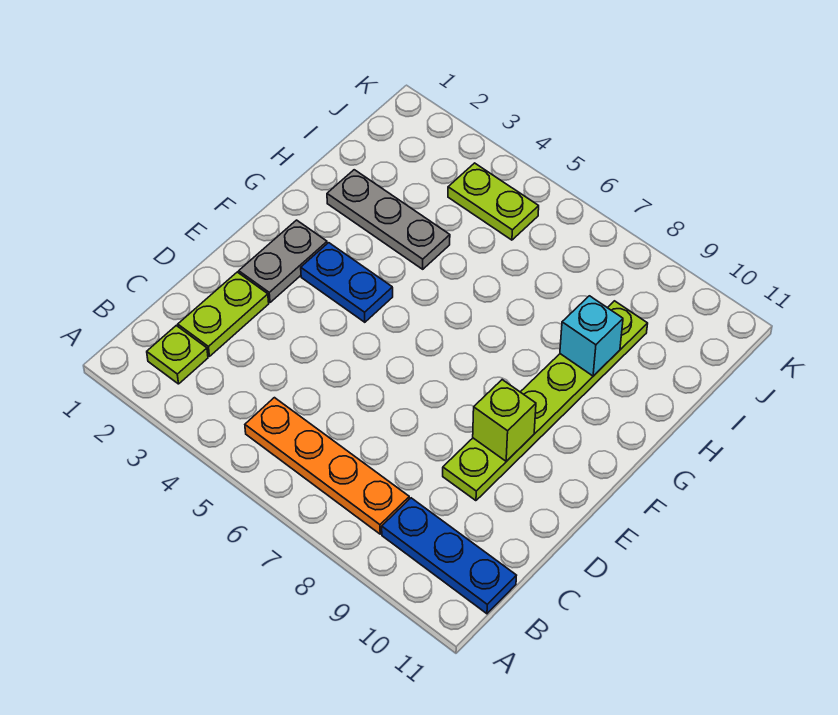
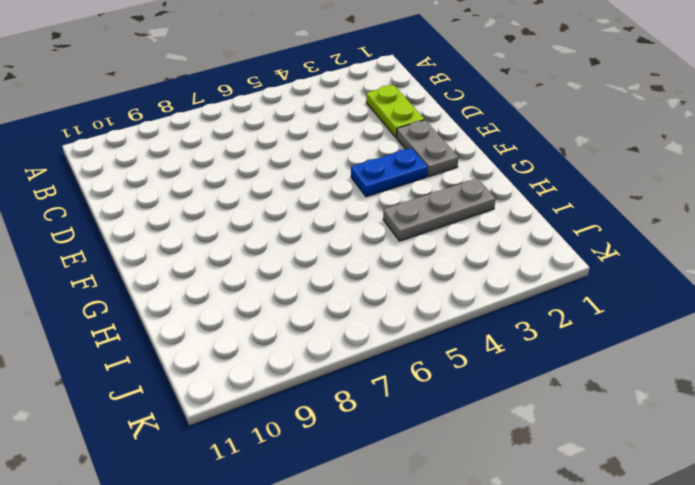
none -> lime 1x1 plate [147,326,208,384]
none -> orange 1x4 plate [245,398,409,534]

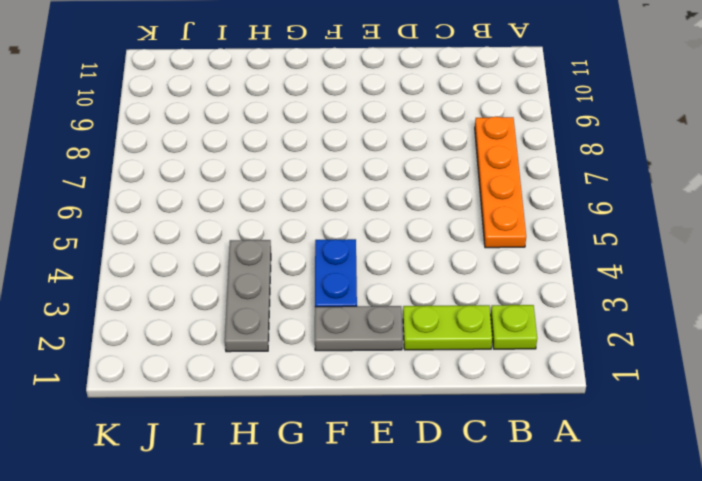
none -> blue 1x3 plate [382,498,517,614]
none -> lime 1x6 plate [443,301,648,501]

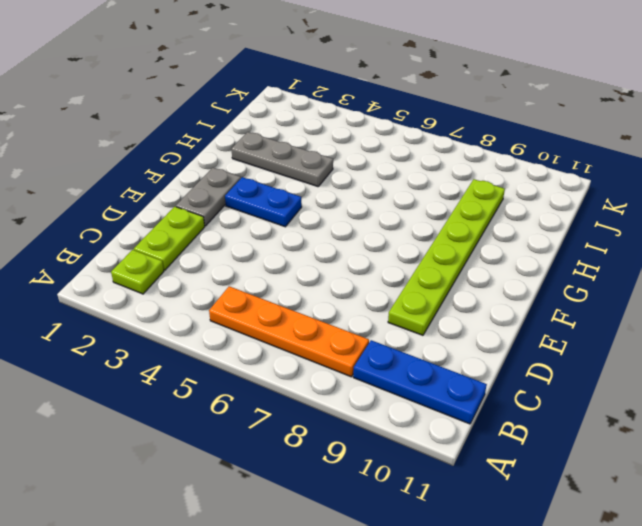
none -> lime 1x2 plate [448,163,539,240]
none -> lime 1x1 brick [473,380,536,461]

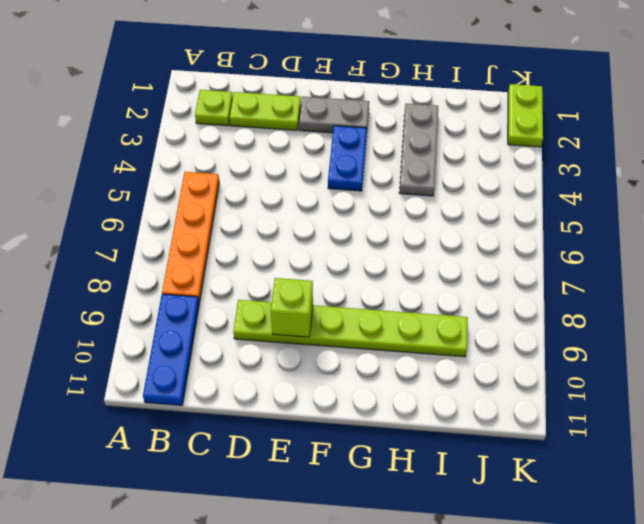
lime 1x2 plate [508,84,543,147] -> lime 1x2 plate moved to [448,163,539,240]
none -> cyan 1x1 brick [560,296,623,376]

